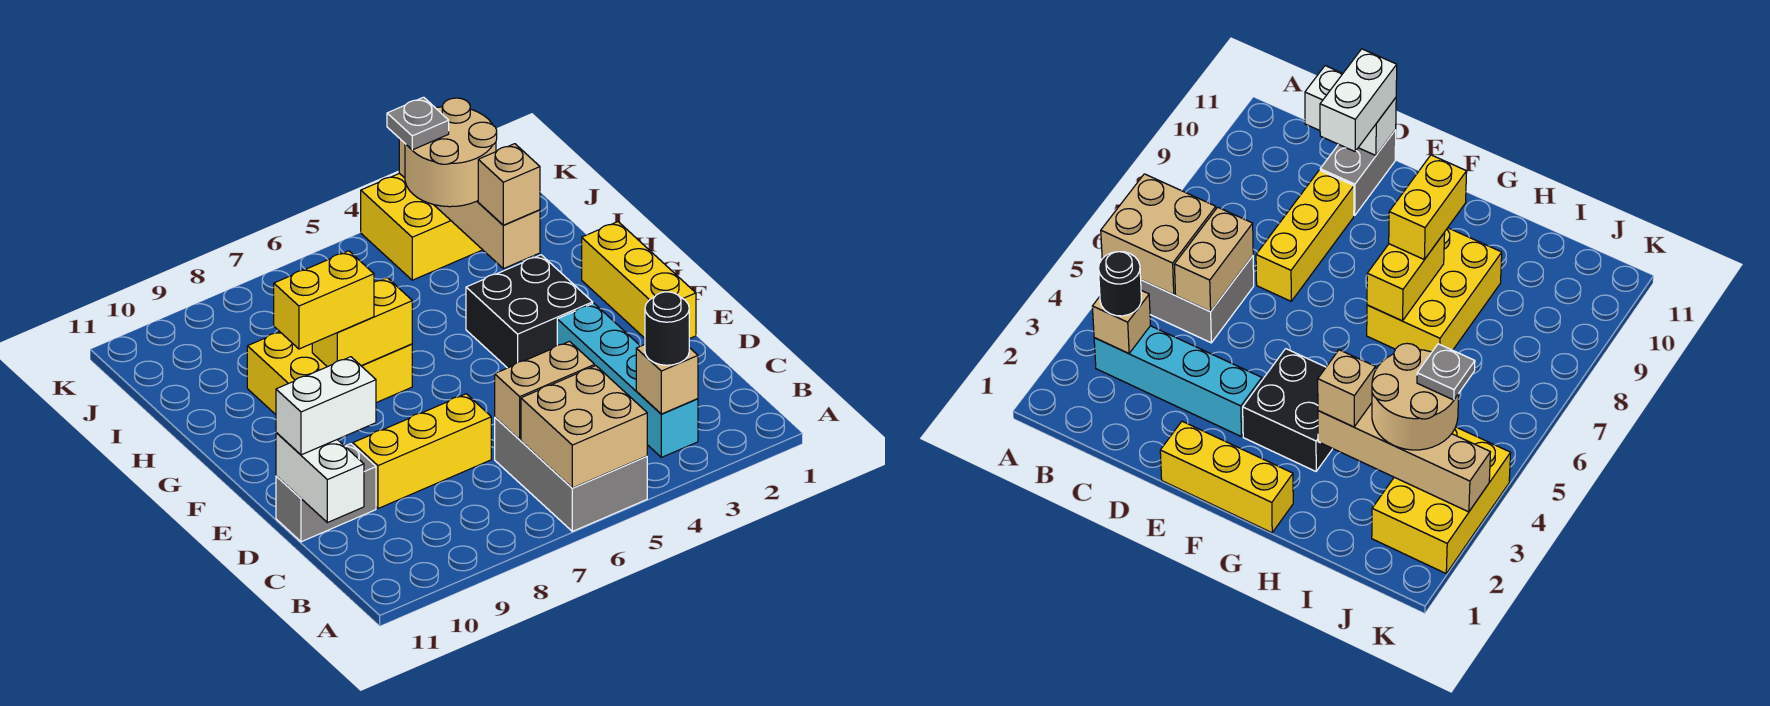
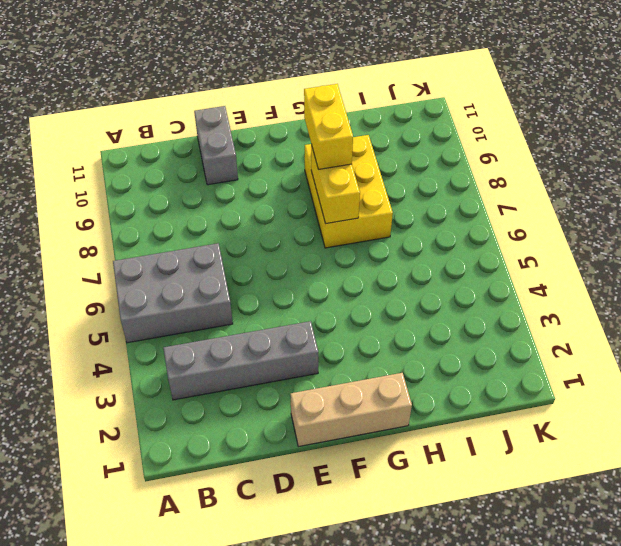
grey 1x4 brick [163,321,318,400] -> cyan 1x4 brick [557,303,698,457]
tan 1x3 brick [290,373,412,447] -> yellow 1x3 brick [582,222,696,339]
none -> yellow 1x3 brick [353,394,491,509]
none -> black 2x2 brick [466,255,593,368]
none -> yellow 2x3 brick [361,173,482,280]

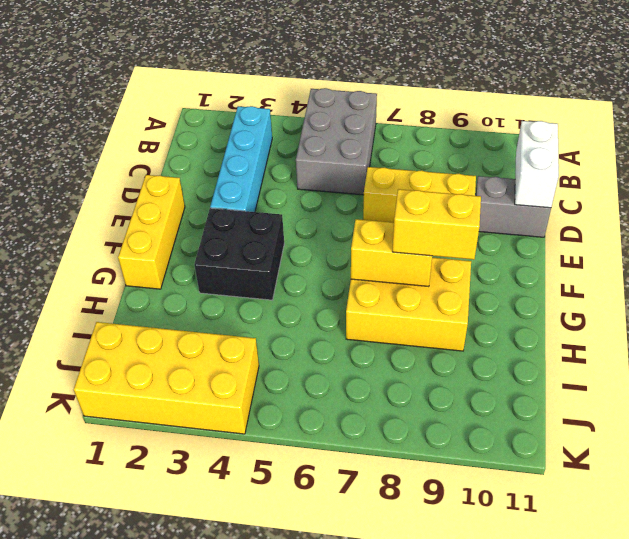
yellow 2x4 brick [74,322,259,434] -> yellow 2x3 brick [361,173,482,280]
none -> tan 2x2 brick [521,366,647,488]
none -> tan 1x1 brick [636,345,698,414]
none -> tan 1x2 brick [495,341,595,440]

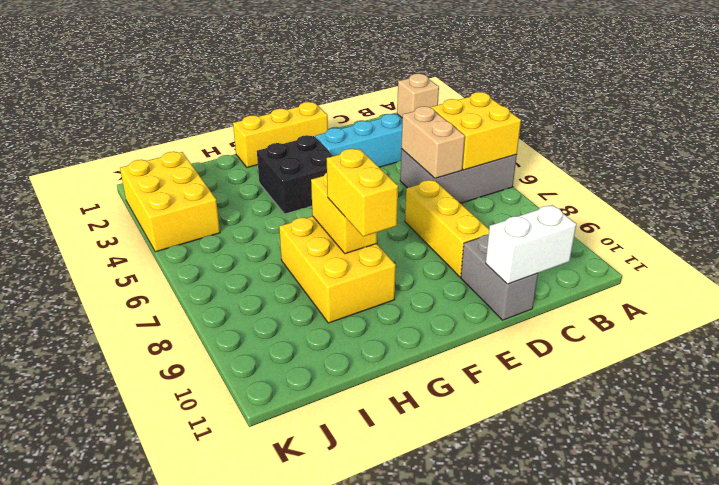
yellow 2x2 brick [431,92,521,170] -> tan 2x2 brick [521,366,647,488]
none -> tan 1x4 brick [399,138,540,269]
none -> black 1x1 round brick [645,292,689,365]
none -> white 1x2 brick [276,357,376,455]

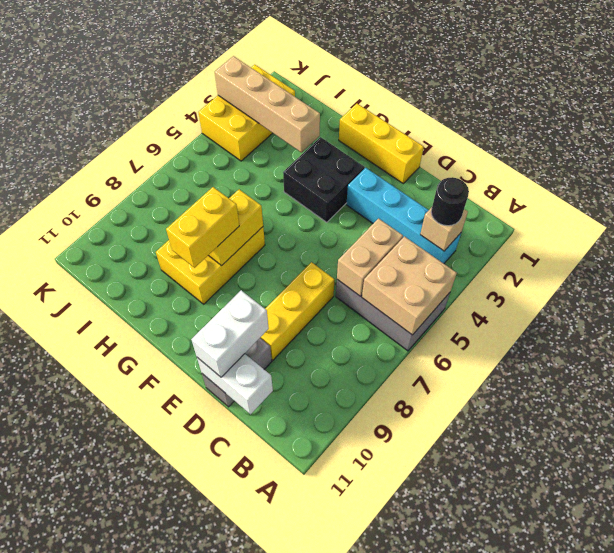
none -> tan 1x1 brick [478,144,540,225]
none -> tan 2x2 round brick [405,98,497,207]
none -> grey 1x1 plate [387,97,449,150]

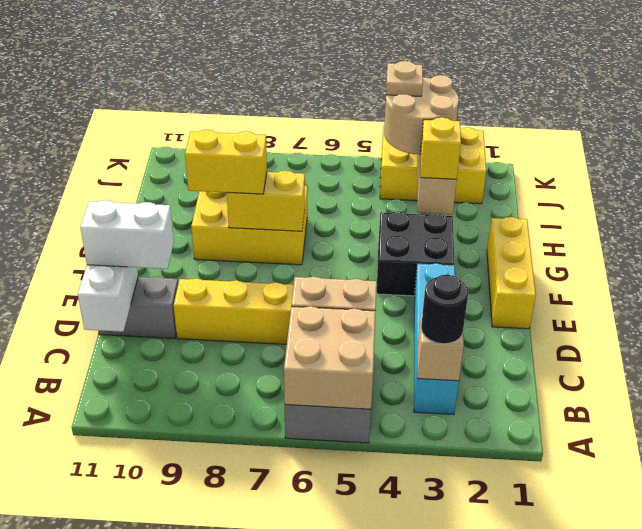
yellow 1x1 brick [420,118,461,179] -> tan 1x1 brick [478,144,540,225]
tan 1x1 plate [386,61,423,96] -> grey 1x1 plate [387,97,449,150]

